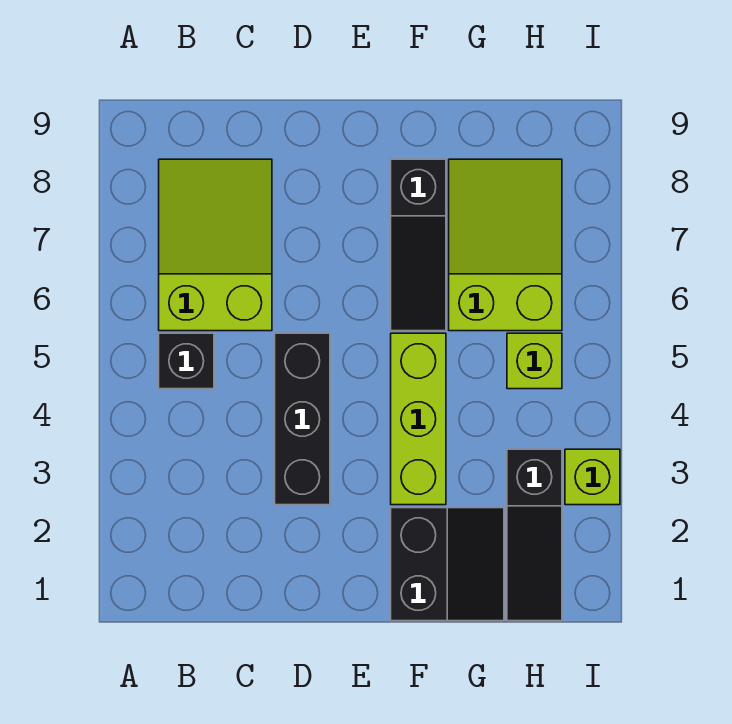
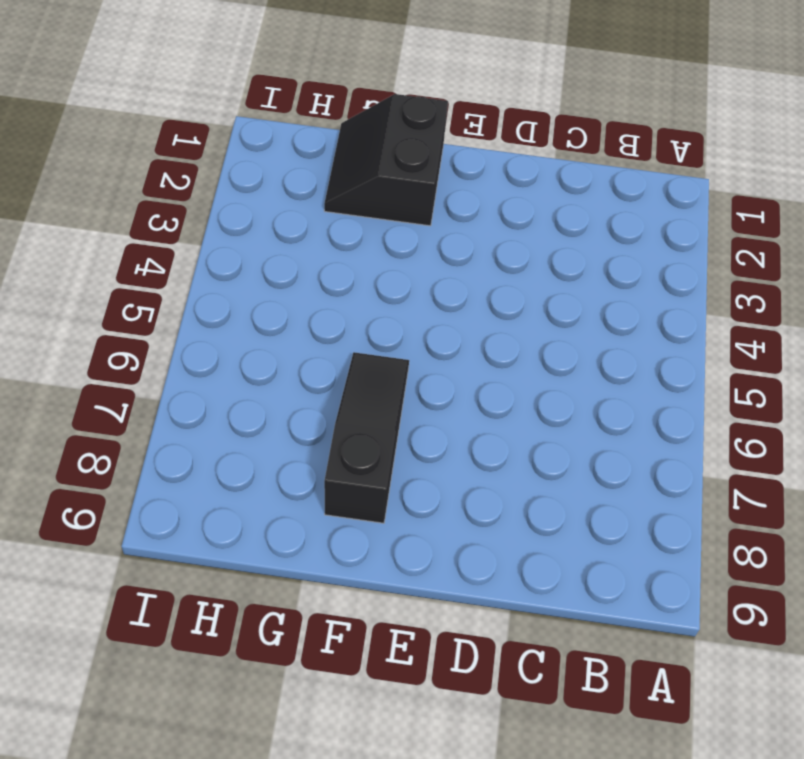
none -> black 1x1 brick [159,333,214,389]
none -> lime 2x3 slope [159,159,272,331]

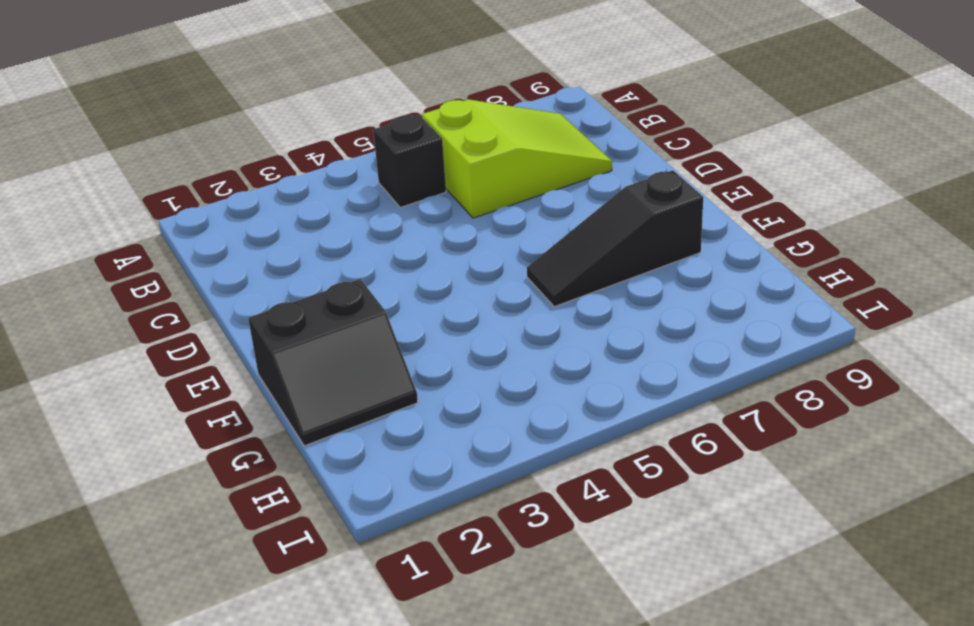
none -> black 1x3 brick [275,333,330,505]
none -> lime 1x3 brick [391,333,446,505]

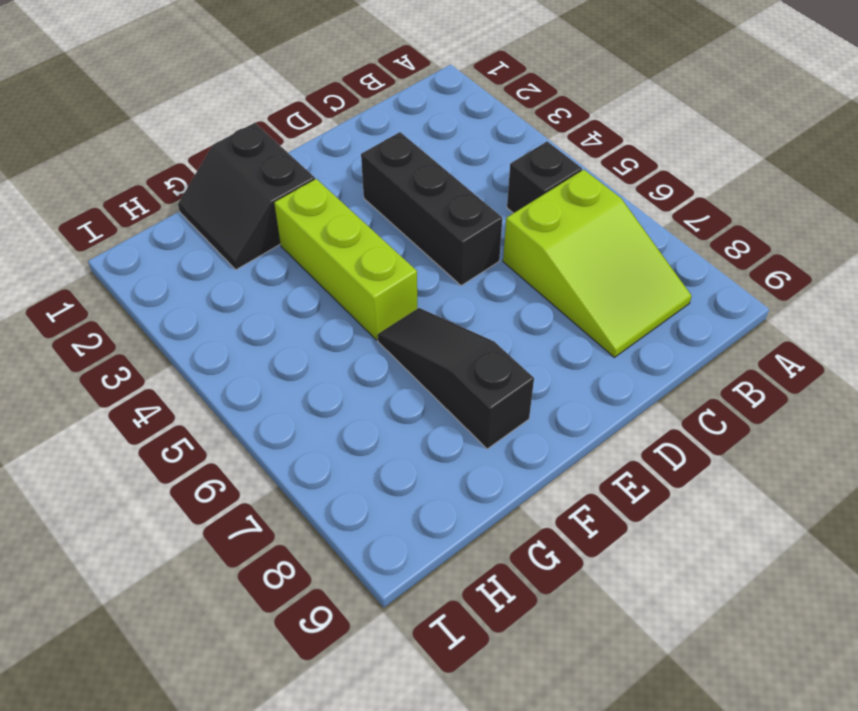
none -> lime 2x3 slope [449,159,562,331]
none -> black 1x3 slope [507,449,562,621]

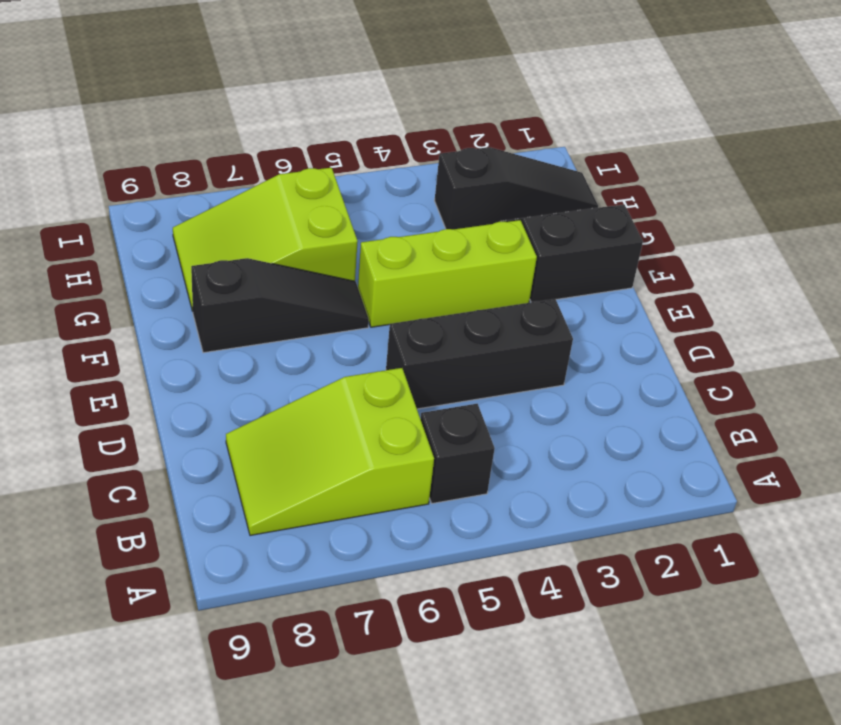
none -> lime 1x1 brick [507,333,562,389]
none -> lime 1x1 brick [565,449,620,505]

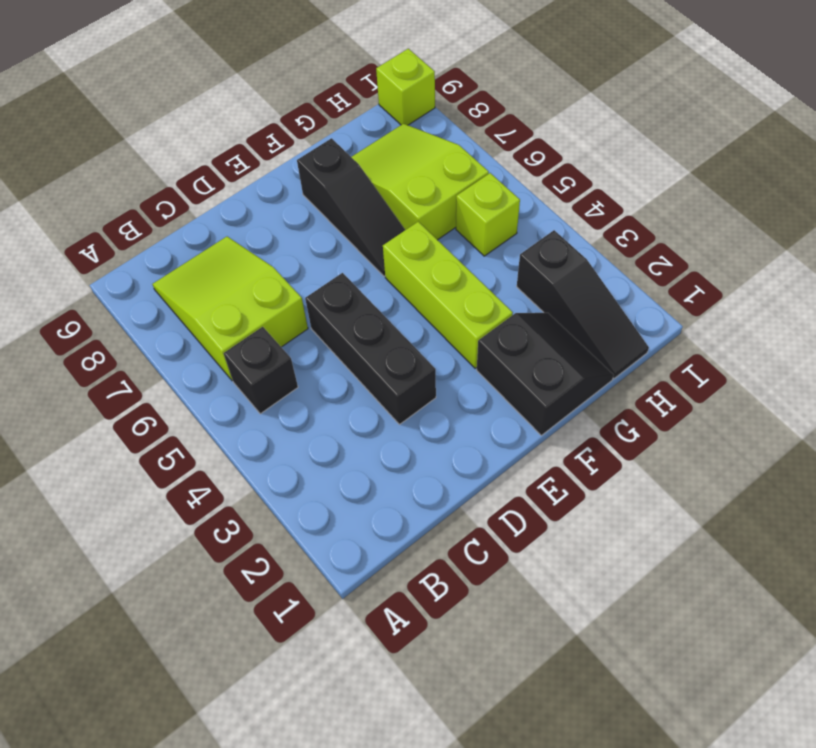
lime 1x1 brick [376,49,435,125] -> lime 1x1 brick moved to [565,449,620,505]

